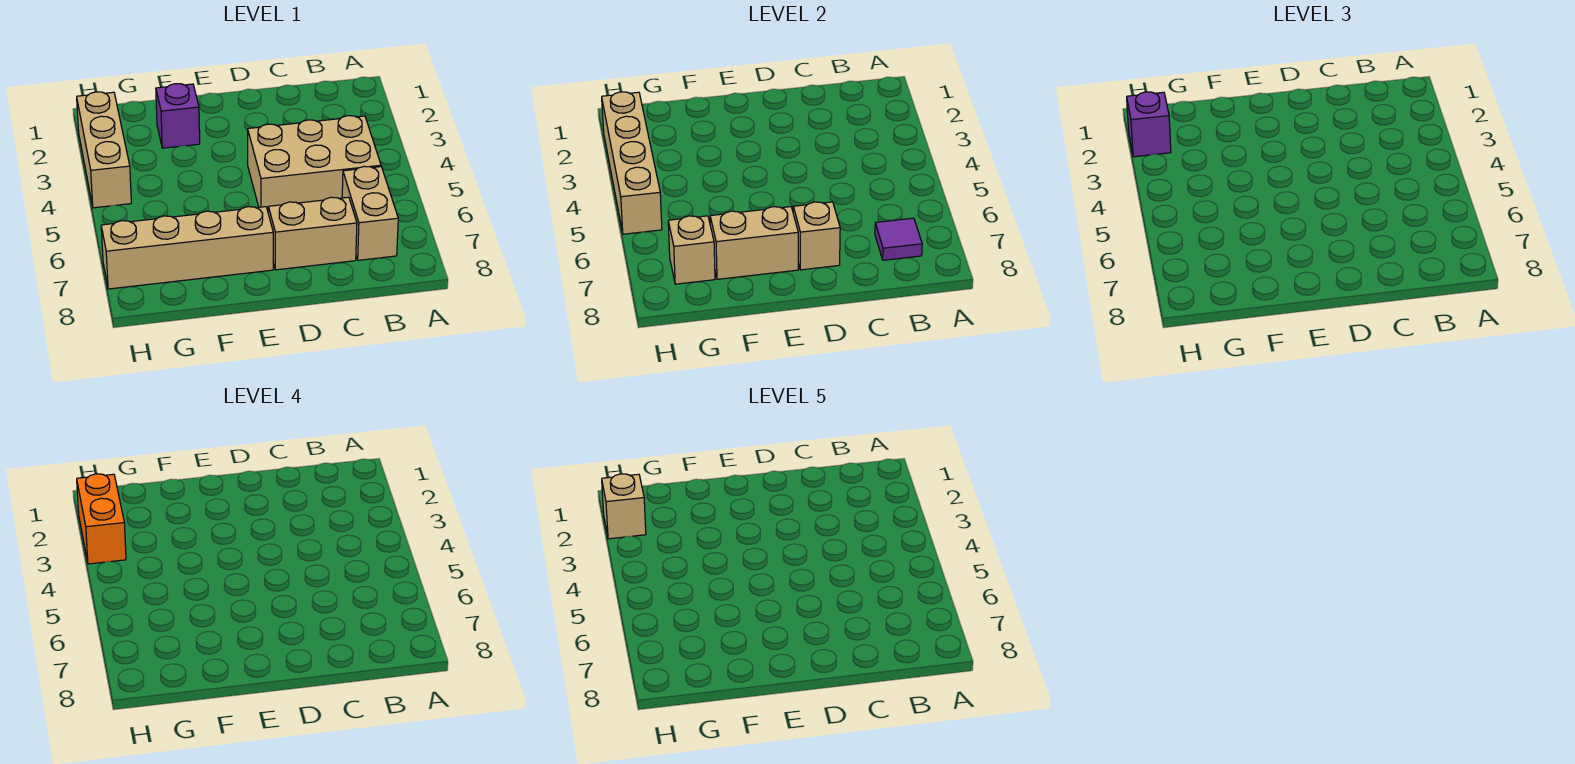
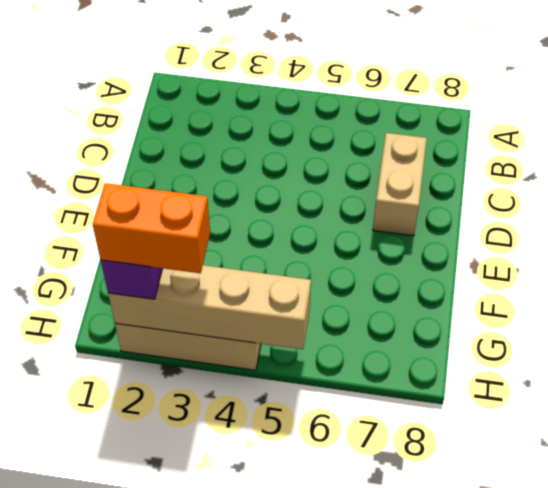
none -> tan 2x3 brick [248,116,381,210]
none -> tan 1x2 brick [342,166,398,260]
none -> tan 1x4 brick [101,207,273,289]

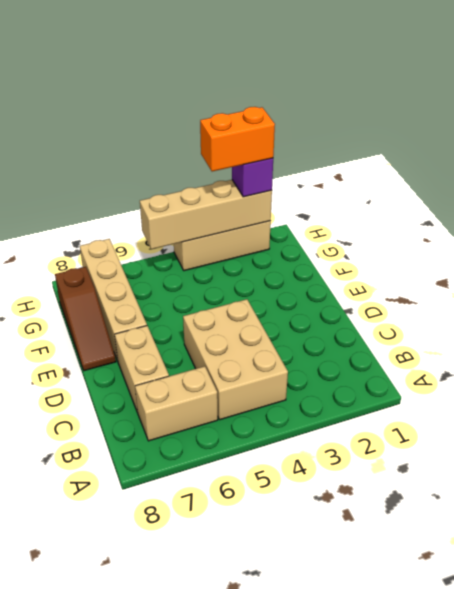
brown 1x3 slope [55,267,116,371] -> none
none -> purple 1x1 brick [156,84,200,148]
none -> purple 1x1 tile [875,218,922,260]
none -> tan 1x1 brick [793,202,840,270]

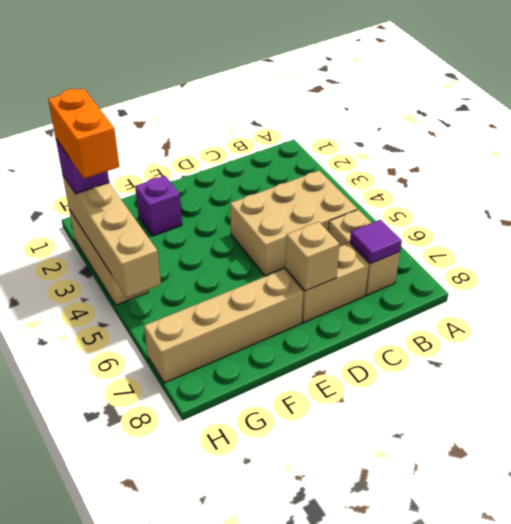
none -> tan 1x2 brick [710,207,798,279]
none -> tan 1x1 brick [668,216,715,284]
none -> tan 1x1 brick [602,474,646,539]

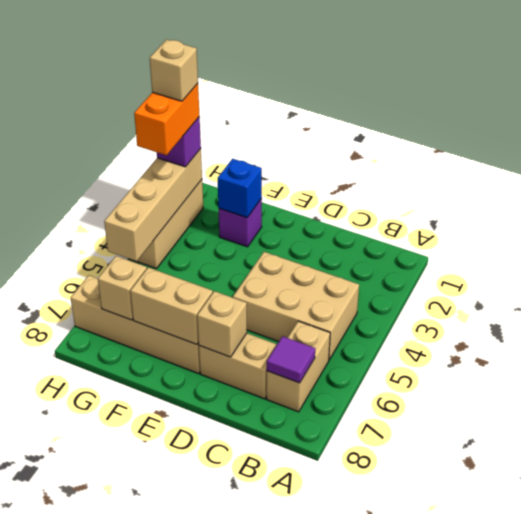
blue 1x1 brick [218,159,262,218] -> none

